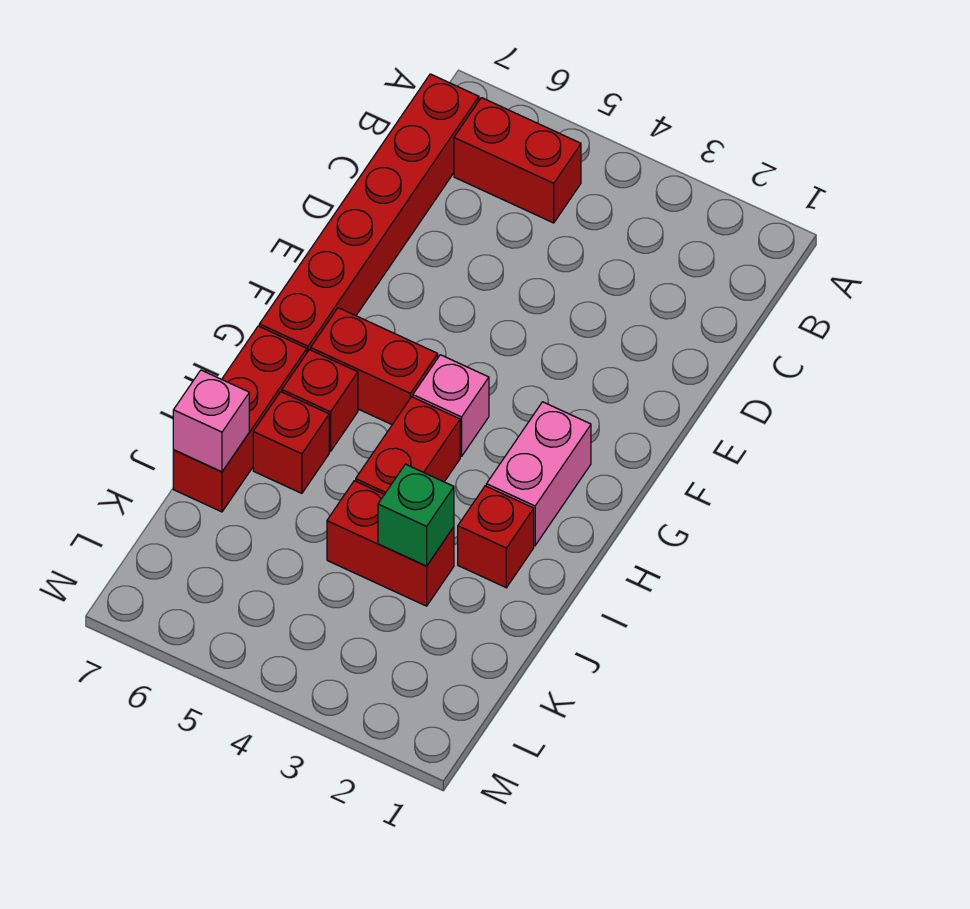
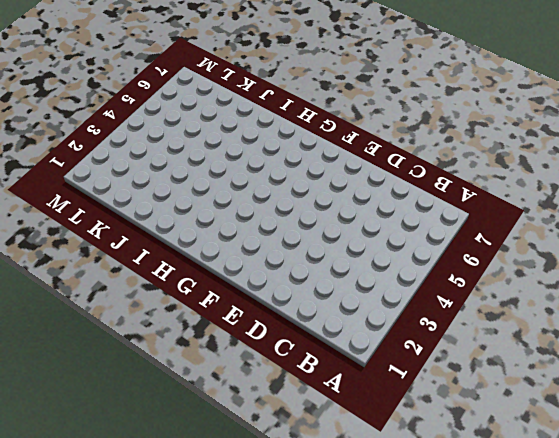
none -> red 1x2 brick [454,98,581,223]
none -> red 1x6 brick [259,74,479,352]
none -> pink 1x2 brick [486,402,591,546]

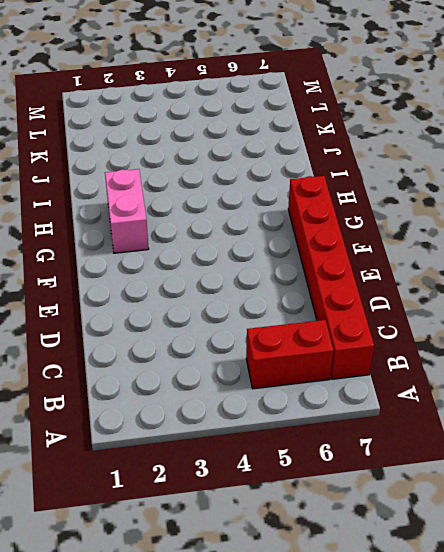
none -> pink 1x1 brick [413,355,489,457]
none -> red 1x2 brick [311,308,438,424]
none -> red 1x2 brick [356,397,460,494]

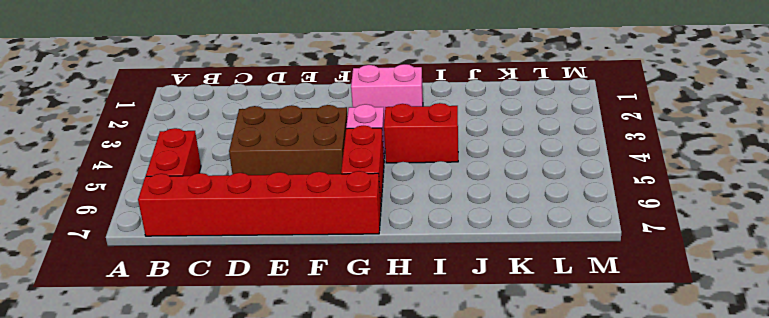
brown 2x3 brick [229,105,348,175] -> none
none -> red 1x1 brick [282,350,358,451]
none -> red 1x3 brick [173,326,307,512]
none -> red 1x1 brick [458,486,534,588]

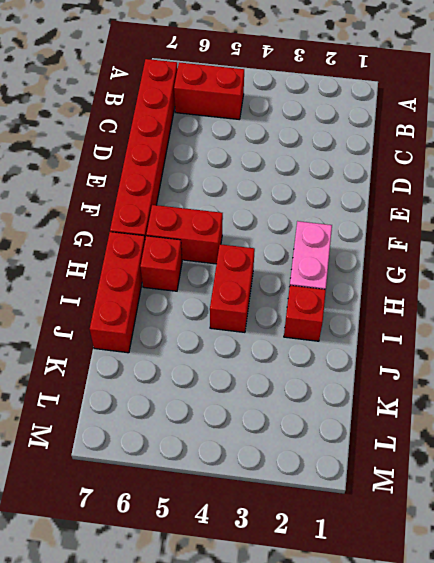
none -> pink 1x1 brick [413,355,489,457]
none -> red 1x1 brick [253,392,329,493]
none -> red 1x2 brick [327,481,454,606]

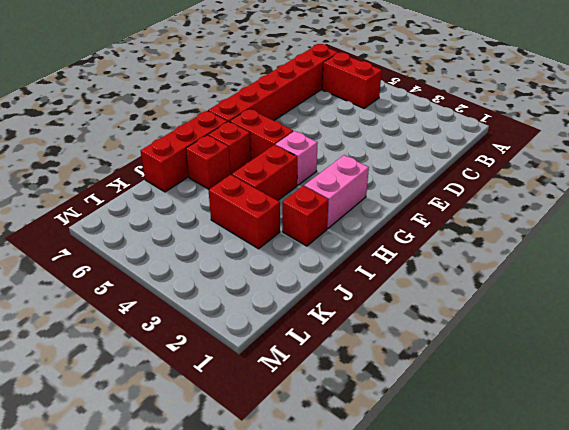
none -> green 1x1 brick [378,464,454,566]
none -> pink 1x1 brick [173,370,249,472]

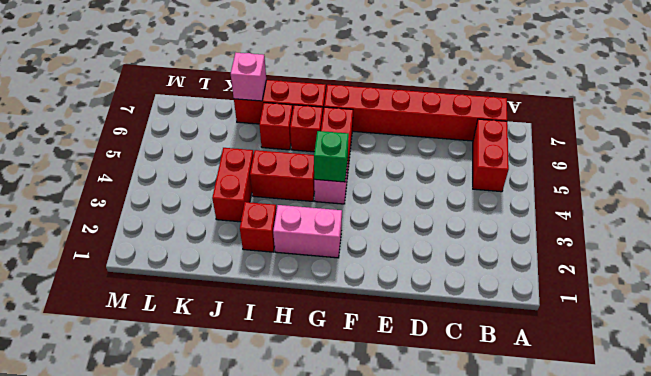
green 1x1 brick [314,131,349,182] -> green 1x1 brick moved to [378,464,454,566]

